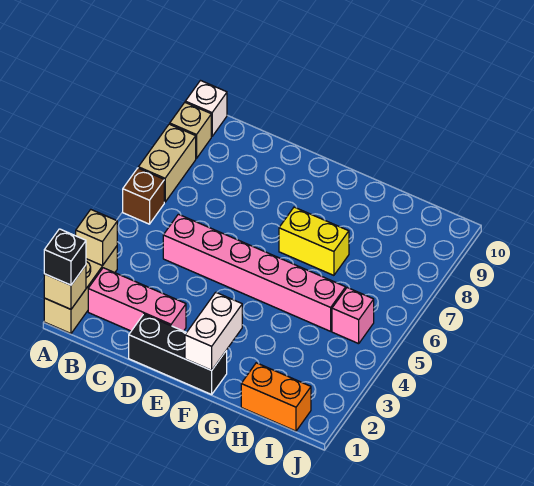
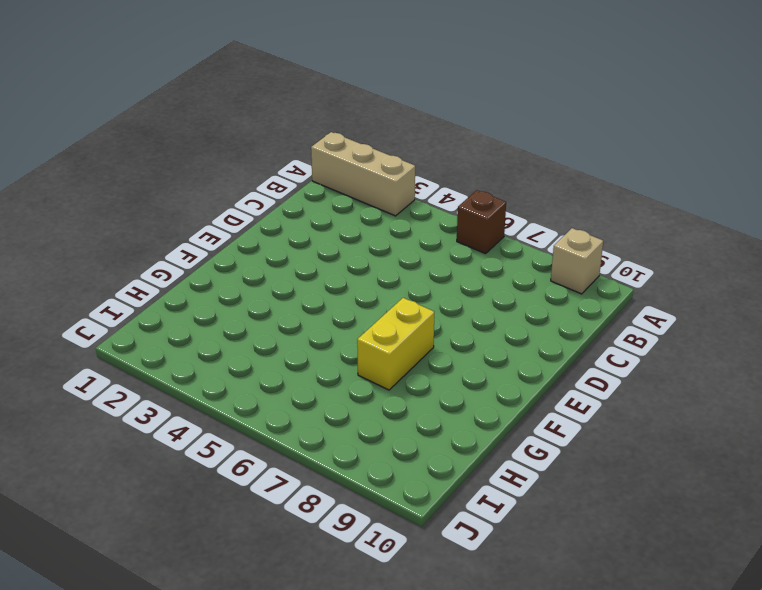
none -> tan 1x2 brick [138,124,196,202]
none -> white 1x1 brick [185,81,227,136]
none -> pink 1x3 brick [88,268,186,331]

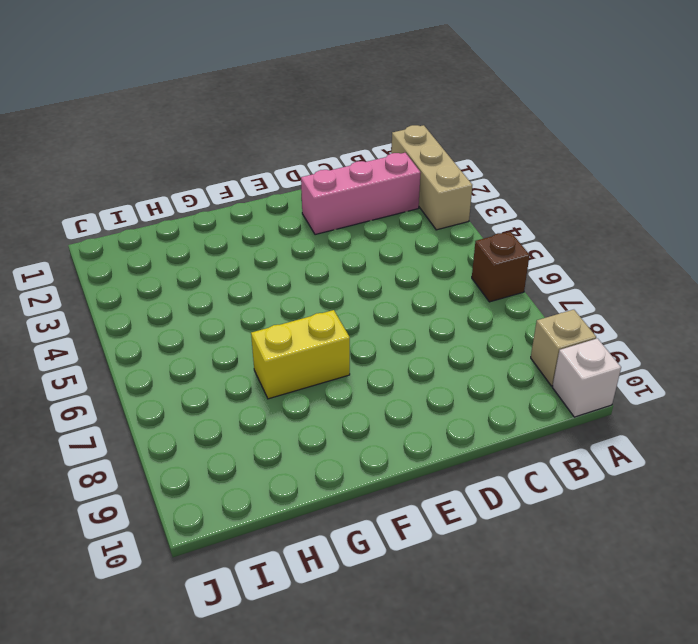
none -> tan 1x2 brick [138,124,196,202]
none -> pink 1x6 brick [163,214,346,331]
none -> black 1x3 brick [129,314,227,394]

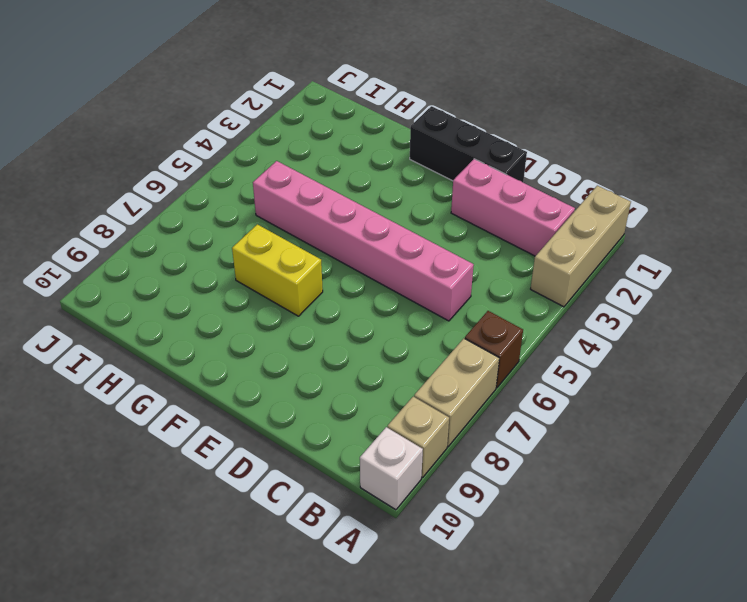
none -> orange 1x2 brick [241,363,311,431]
none -> pink 1x1 brick [332,288,374,344]
none -> tan 1x1 brick [44,265,86,309]

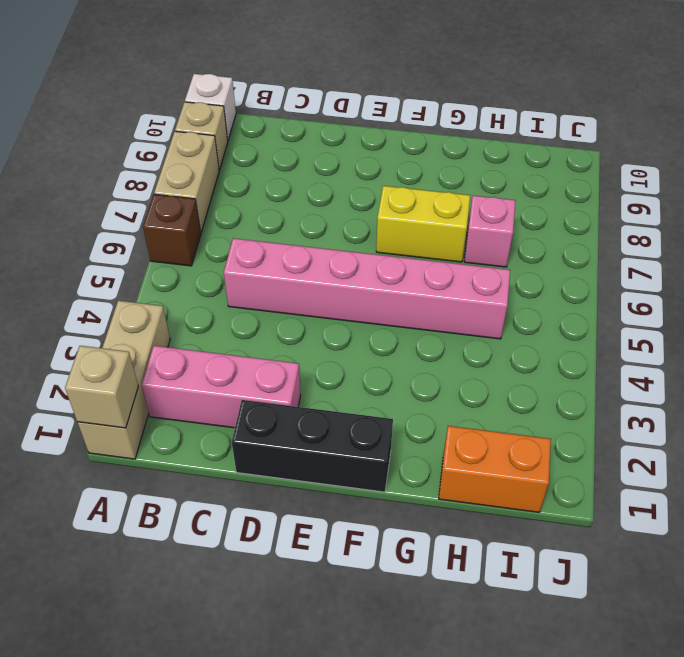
pink 1x1 brick [464,195,516,267] -> pink 1x1 brick moved to [332,288,374,344]
none -> tan 1x1 brick [76,210,117,266]
none -> white 1x2 brick [185,292,242,370]
none -> black 1x1 brick [44,229,86,285]

